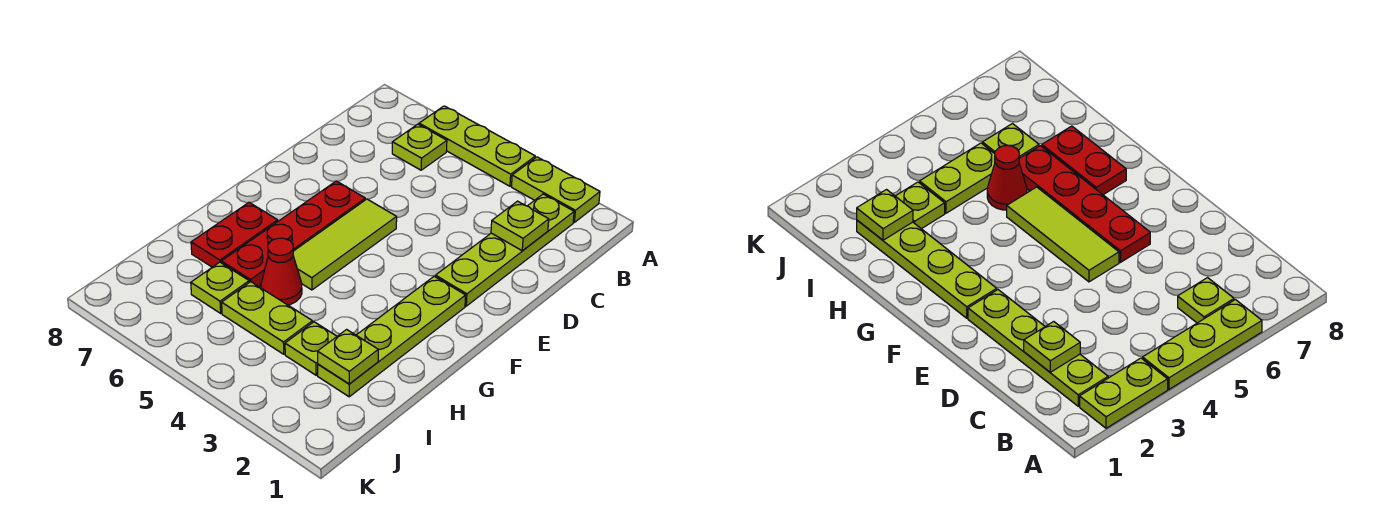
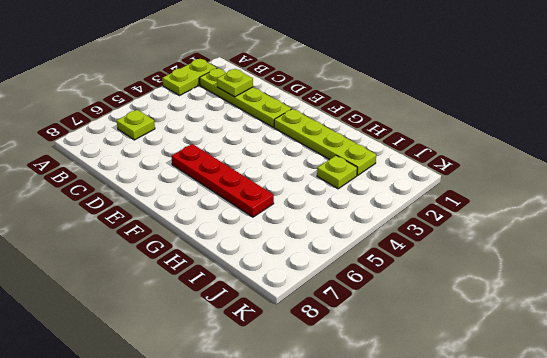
none -> lime 1x3 plate [419,106,535,186]
none -> lime 1x3 tile [293,199,397,290]
none -> red 1x2 plate [191,202,278,267]

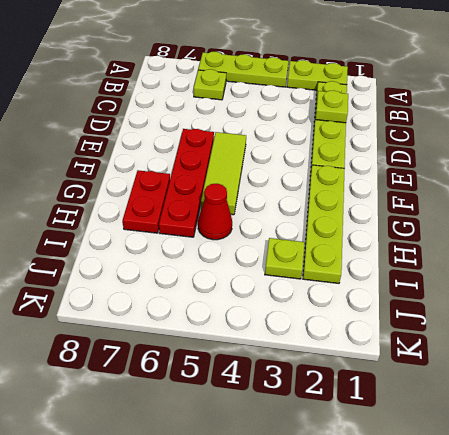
none -> lime 1x2 plate [222,282,312,354]
none -> lime 1x1 plate [191,262,249,313]
none -> lime 1x1 plate [318,329,378,384]

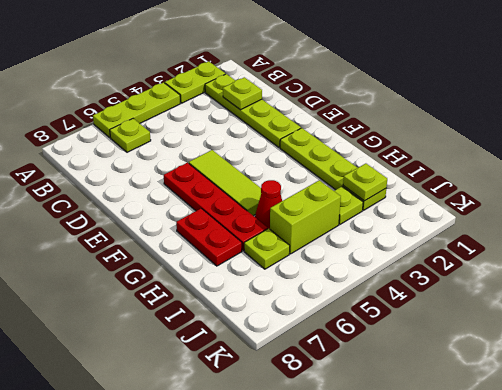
lime 1x2 brick [270,180,341,254] -> lime 1x2 plate [222,282,312,354]

